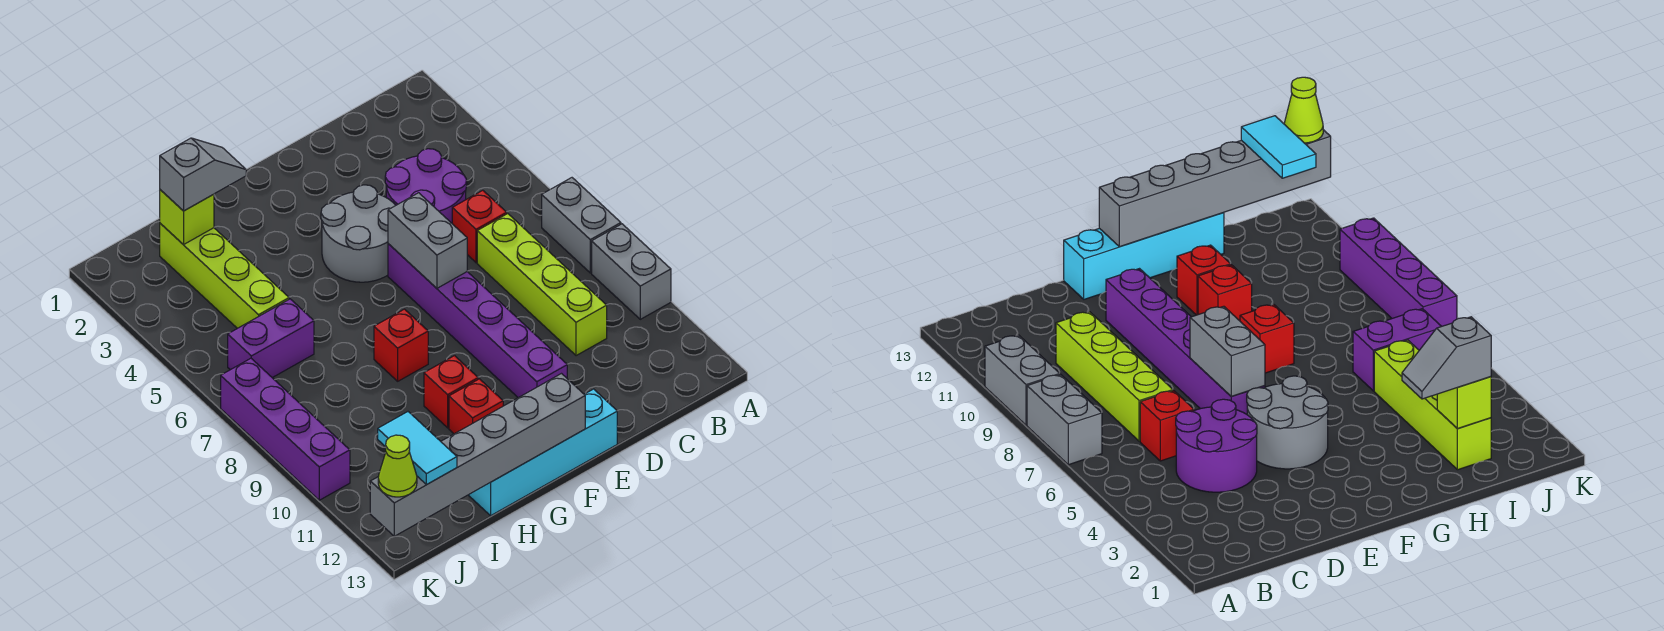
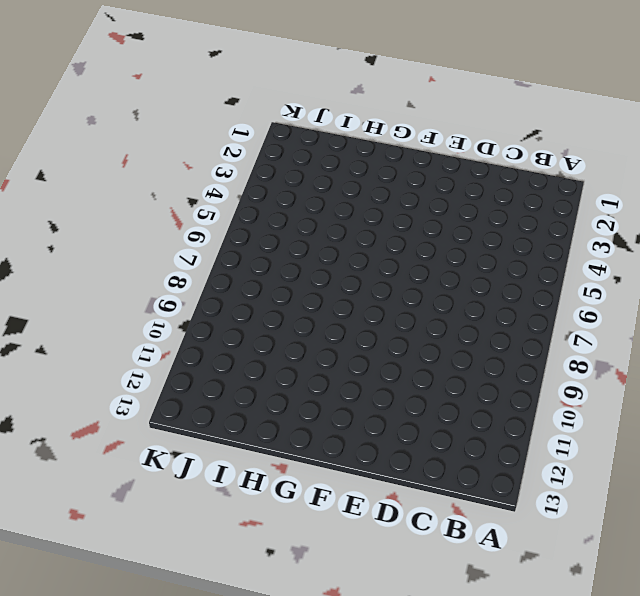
none -> grey 1x2 brick [542,178,621,273]
none -> grey 1x2 brick [592,224,671,319]
none -> purple 2x2 round brick [385,149,467,223]

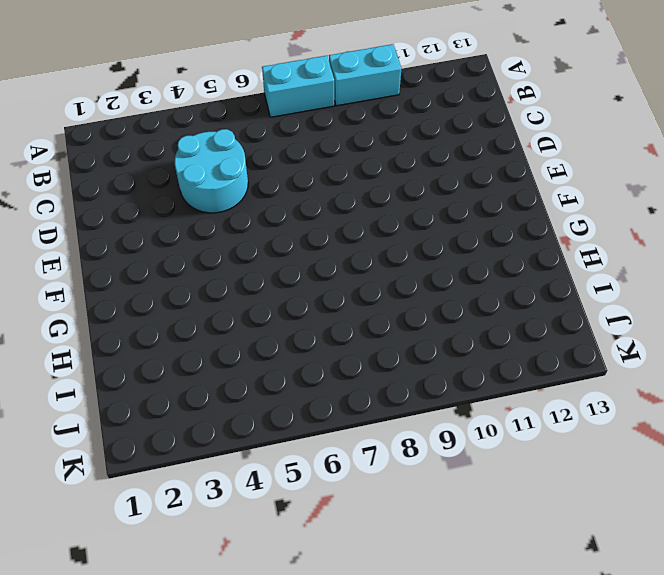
cyan 1x2 brick [262,56,334,117] -> grey 1x2 brick [542,178,621,273]
cyan 1x2 brick [329,44,401,106] -> grey 1x2 brick [592,224,671,319]
cyan 2x2 round brick [175,129,248,213] -> purple 2x2 round brick [385,149,467,223]
none -> red 1x1 brick [452,190,507,263]
none -> lime 1x4 brick [477,214,607,356]
none -> grey 2x2 round brick [321,185,396,282]

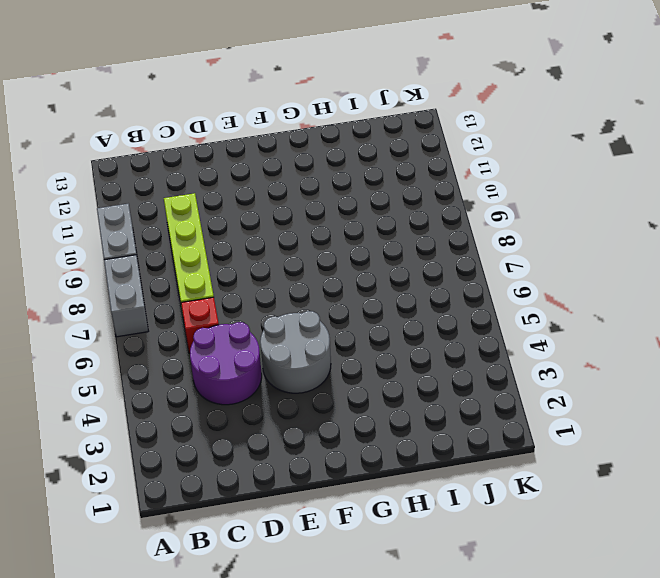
none -> purple 1x6 brick [388,244,567,398]
none -> cyan 1x4 brick [469,389,617,516]
none -> red 1x1 brick [374,309,428,381]

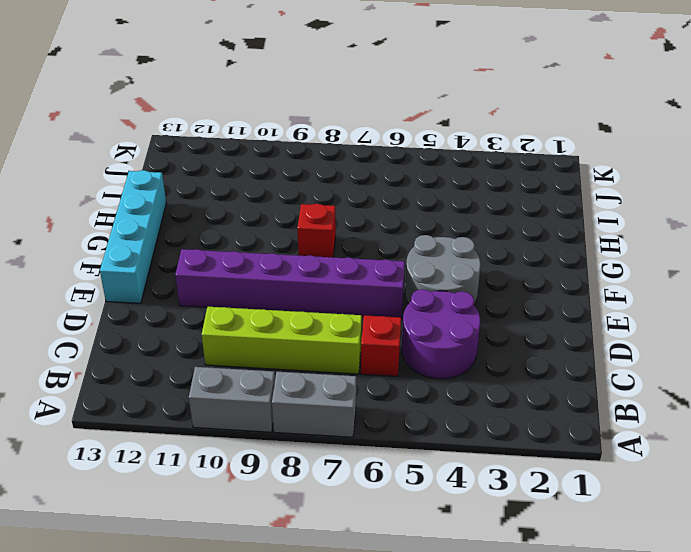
none -> red 1x1 brick [424,356,478,428]
none -> red 1x1 brick [449,379,503,434]
none -> lime 1x4 brick [160,223,289,328]

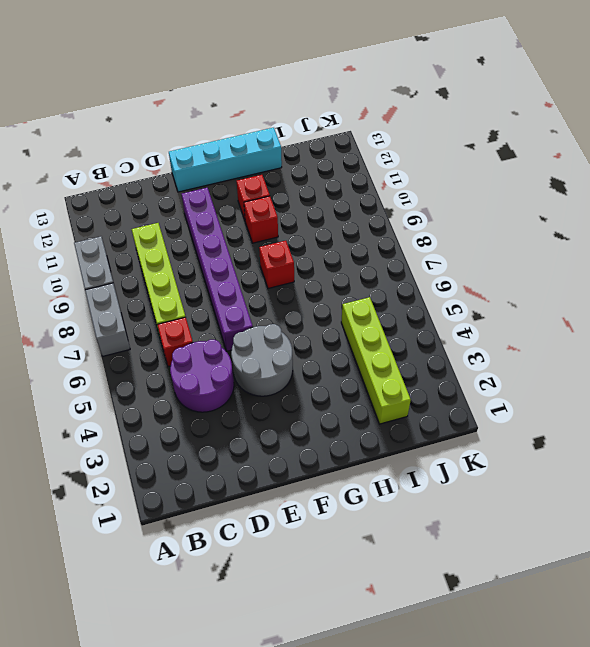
none -> purple 1x2 brick [228,299,314,378]
none -> purple 1x4 brick [221,358,350,500]
none -> grey 1x2 brick [388,193,467,288]

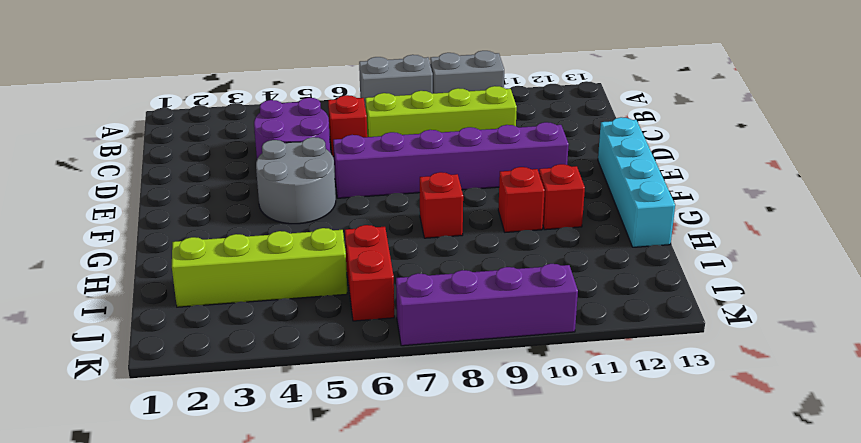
red 1x2 brick [345,225,394,321] -> purple 1x2 brick [228,299,314,378]
none -> grey 1x2 brick [388,193,467,288]
none -> grey 1x6 brick [370,374,585,536]
none -> lime 1x1 brick [160,190,214,245]

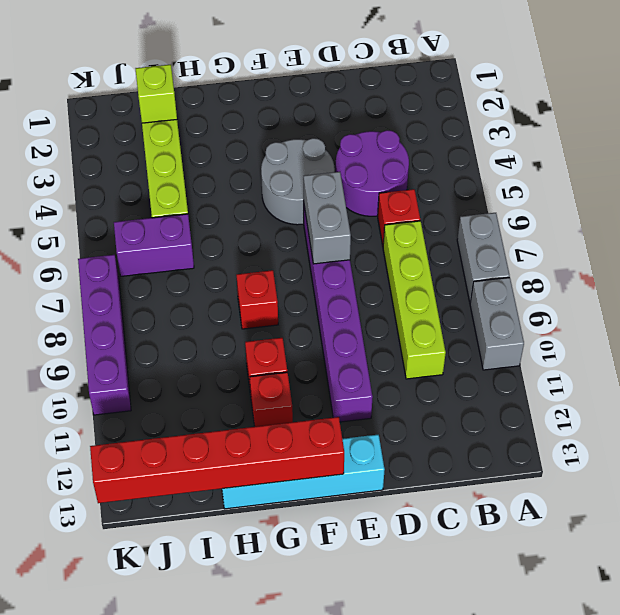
red 1x6 brick [90,417,344,503] -> grey 1x6 brick [370,374,585,536]
none -> grey 1x2 slope [160,138,246,211]
none -> cyan 1x2 tile [378,412,457,485]
none -> lime 1x1 cone [378,435,417,497]

